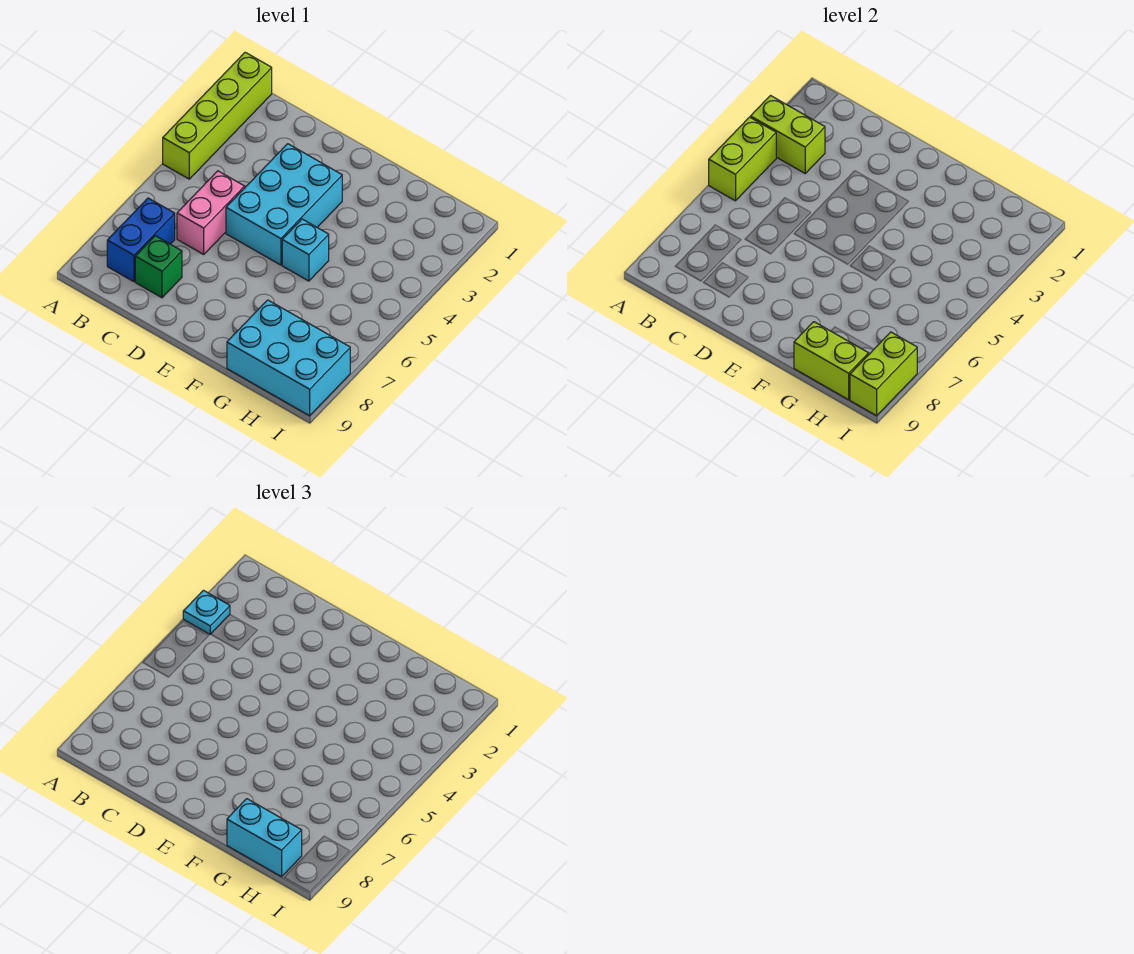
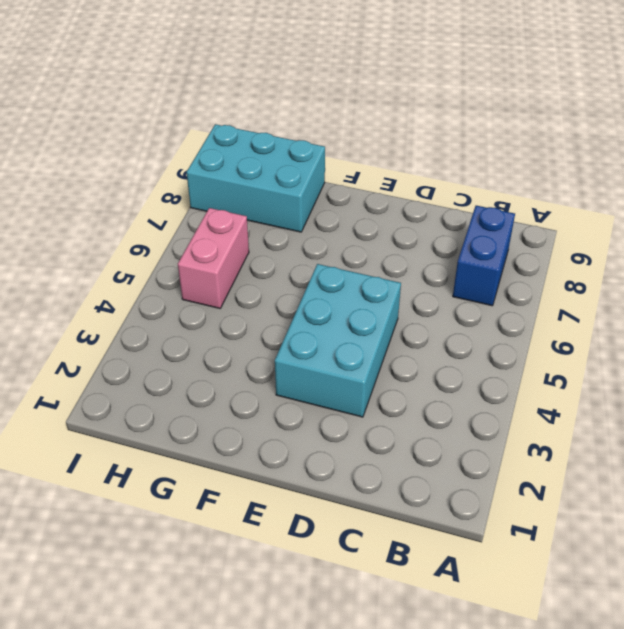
pink 1x2 brick [178,208,249,308] -> pink 1x2 brick moved to [177,171,245,254]
none -> lime 1x4 brick [163,52,272,179]
none -> green 1x1 brick [135,236,182,298]
none -> cyan 1x1 brick [282,219,329,281]

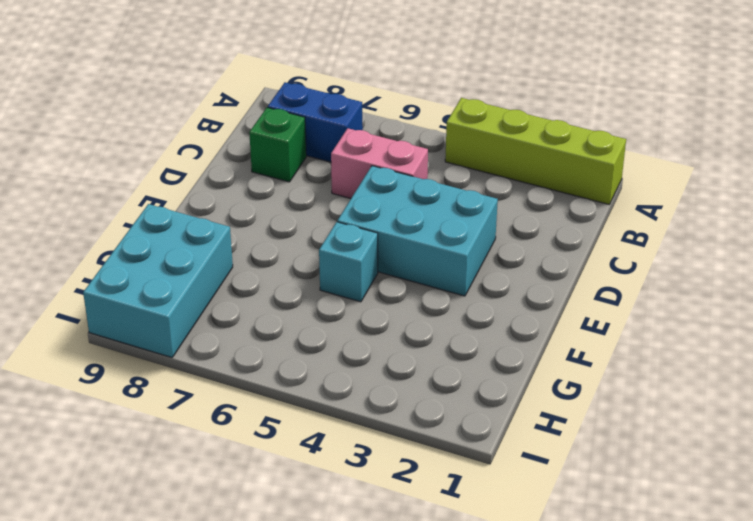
none -> lime 1x2 brick [750,96,825,173]
none -> lime 1x2 brick [709,117,777,201]
none -> lime 1x2 brick [794,322,869,400]

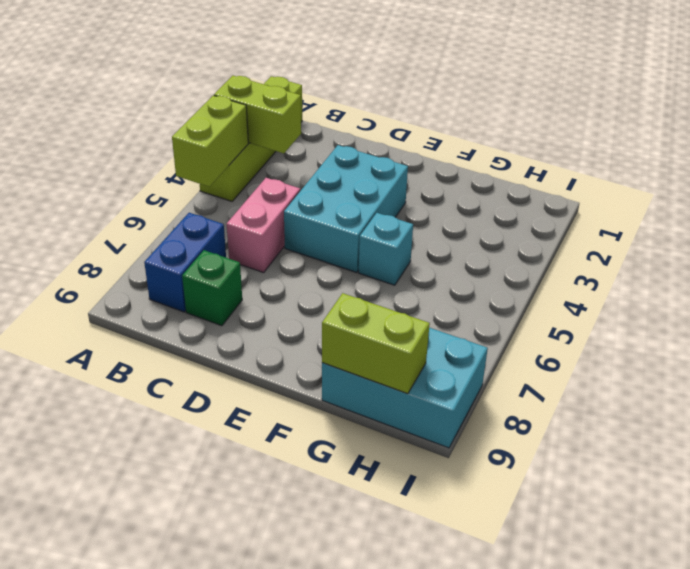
none -> lime 1x2 brick [850,332,917,416]
none -> cyan 1x1 plate [183,590,230,634]
none -> cyan 1x2 brick [227,799,302,877]

